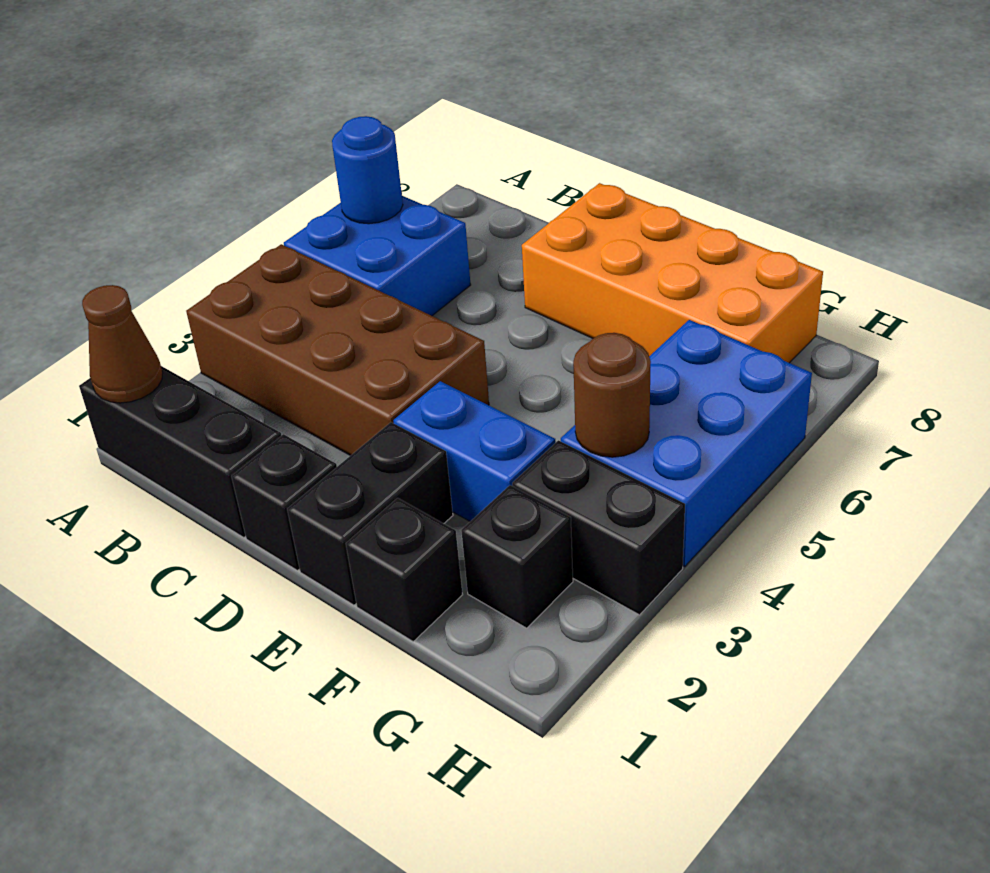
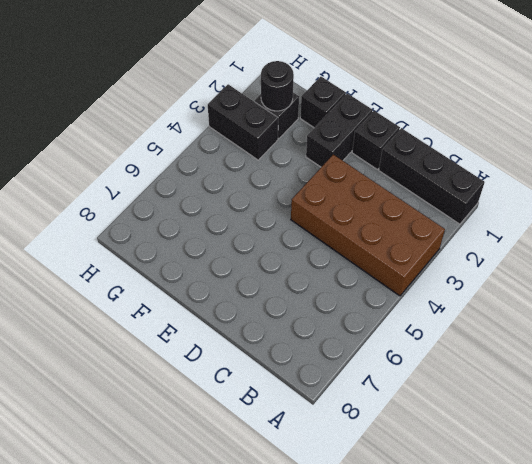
black 1x1 round brick [261,61,294,111] -> none
none -> blue 2x2 brick [284,196,471,316]
none -> orange 2x4 brick [522,183,823,363]
none -> blue 1x2 brick [393,381,555,521]

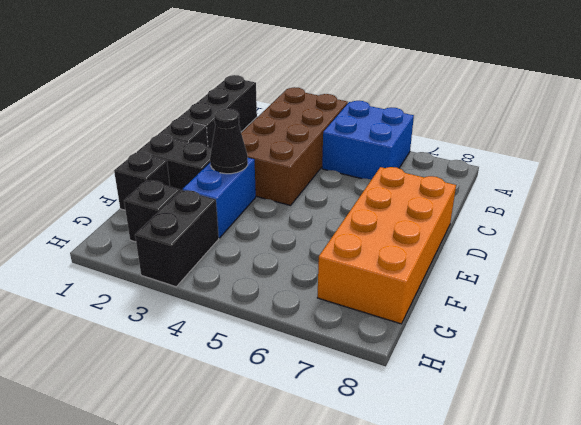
black 1x1 cone [210,109,248,174] -> none
none -> blue 2x3 brick [561,320,812,566]
none -> brown 1x1 cone [82,285,163,403]
none -> blue 1x1 round brick [332,116,403,224]

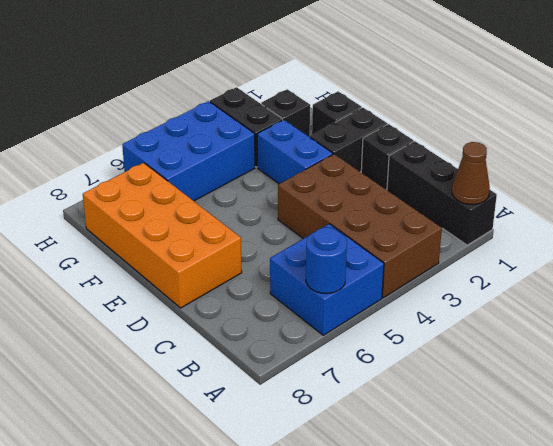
none -> brown 1x1 round brick [573,333,651,457]

